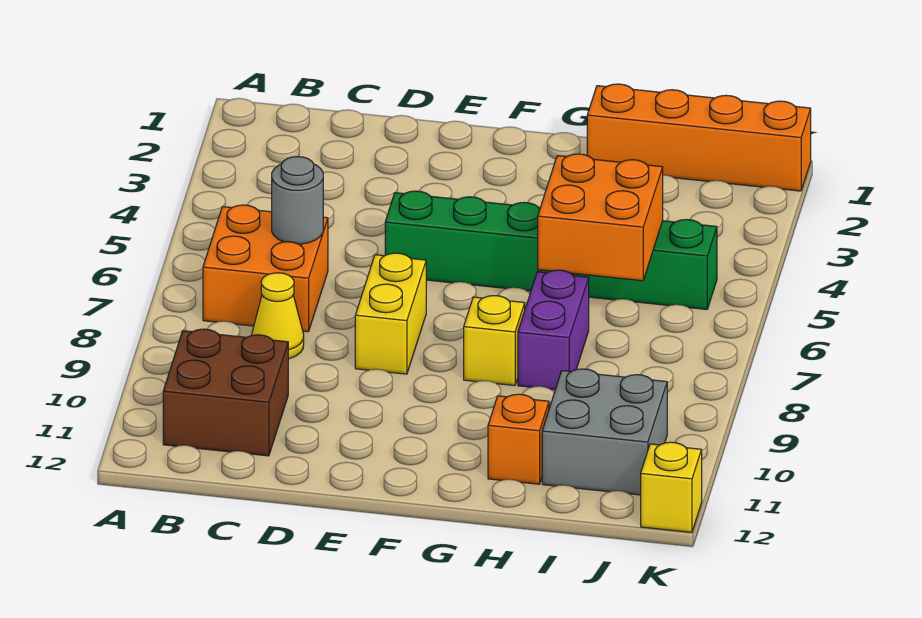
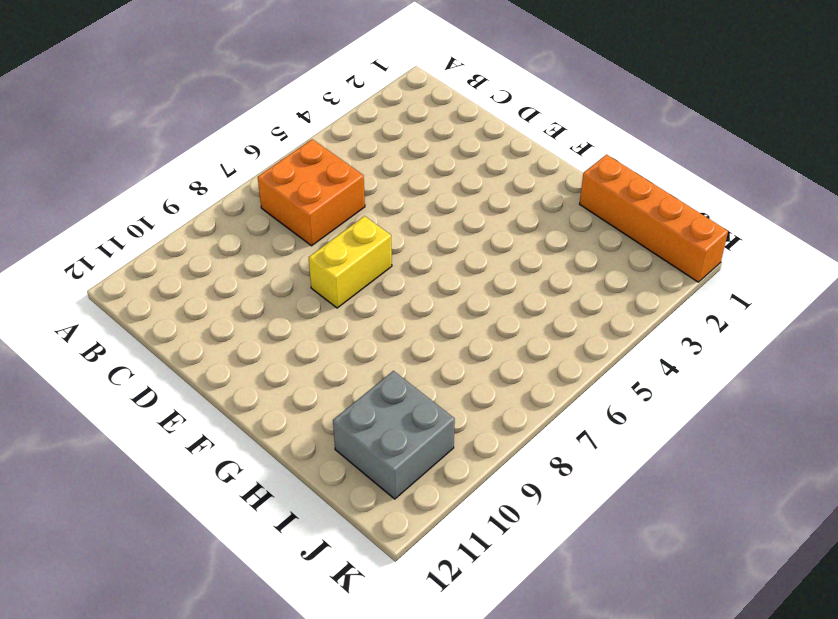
none -> brown 2x2 brick [163,329,288,456]
none -> yellow 1x1 cone [252,273,304,359]
none -> green 1x6 brick [385,191,717,309]

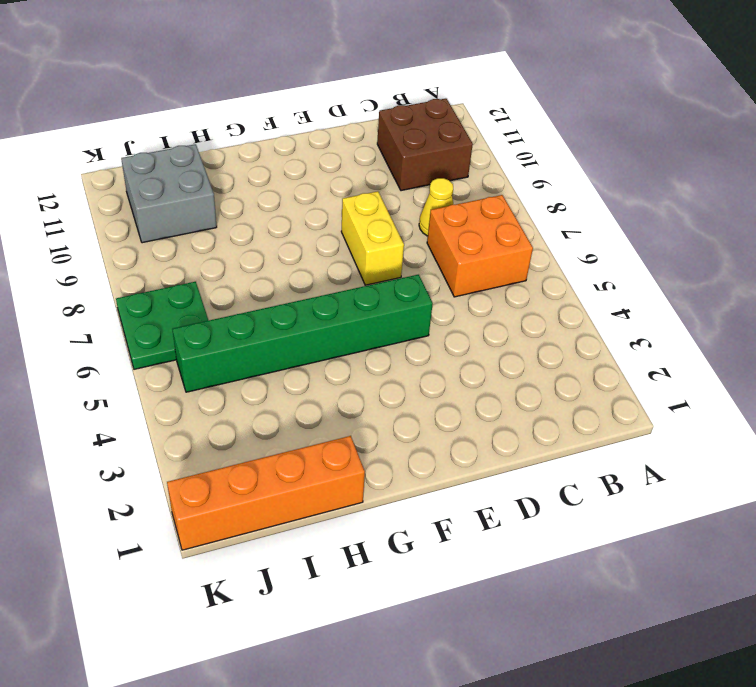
green 2x2 plate [116,282,209,369] -> none
none -> yellow 1x1 brick [464,296,525,386]
none -> purple 1x2 brick [518,270,589,390]
none -> orange 1x1 brick [488,394,549,484]

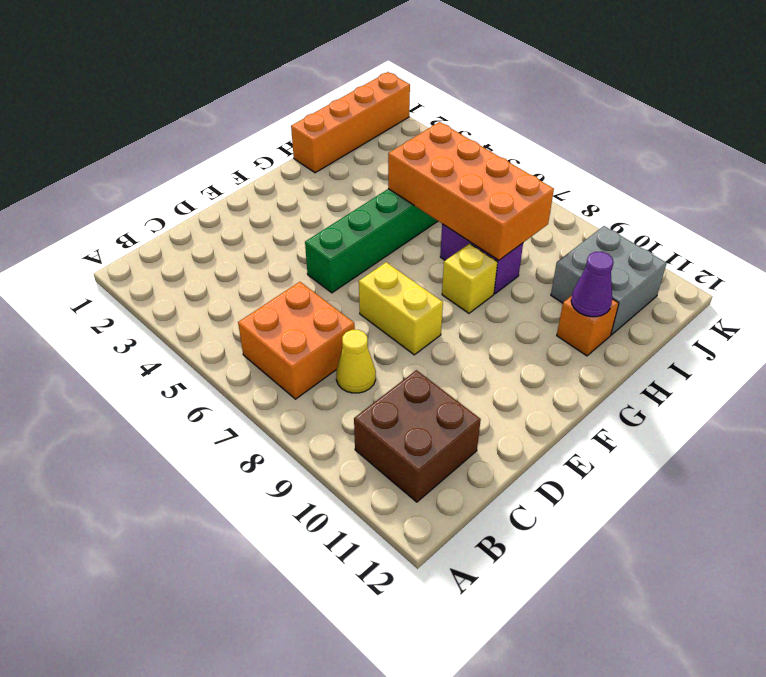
orange 2x4 brick [388,122,554,260] -> orange 2x2 brick [538,154,663,281]
purple 1x1 cone [571,252,614,317] -> none
none -> yellow 1x1 brick [641,442,702,532]
none -> grey 1x1 round brick [272,157,323,244]

